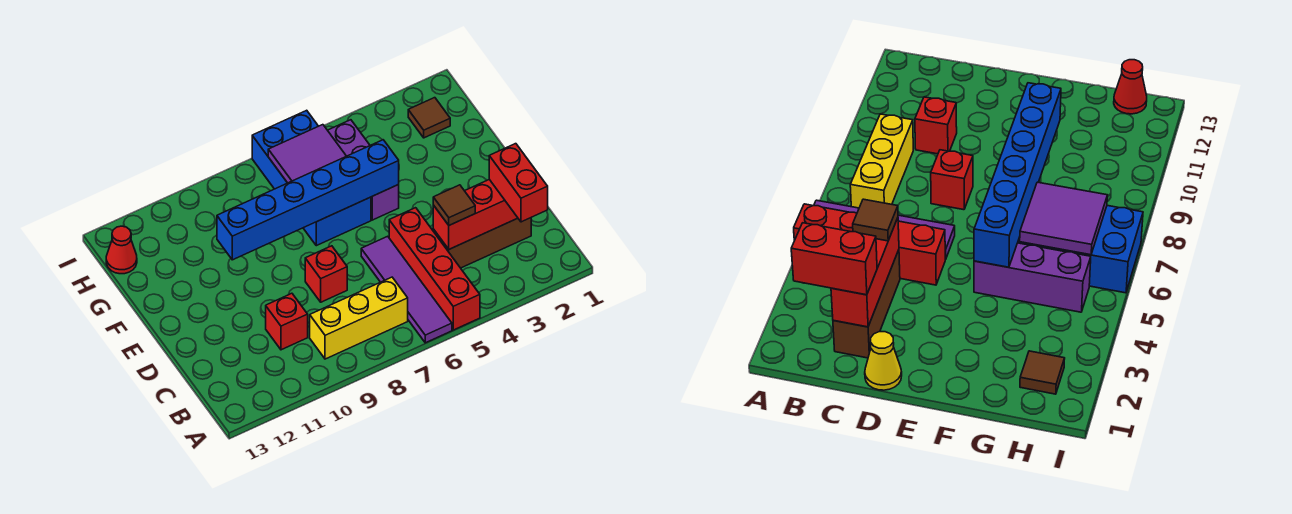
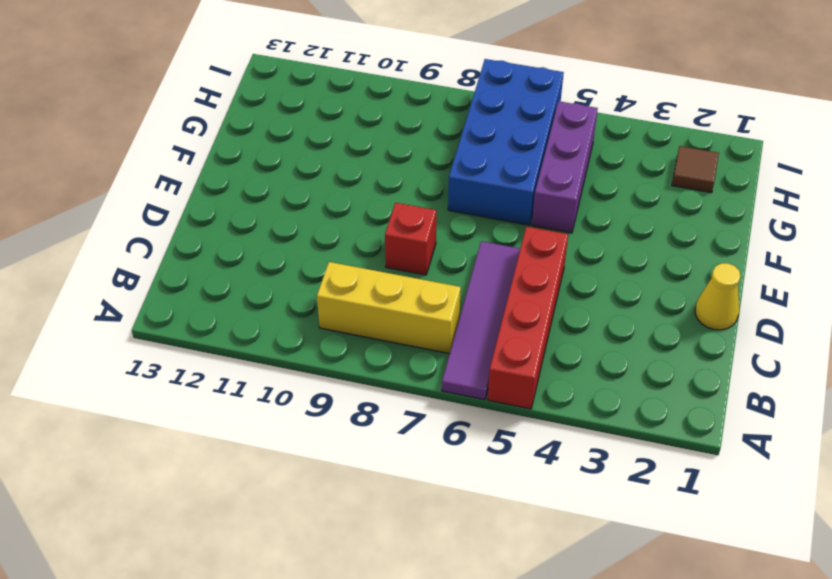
none -> brown 1x3 brick [433,218,531,268]
none -> red 1x1 brick [266,293,308,350]
none -> red 1x1 cone [106,226,137,274]

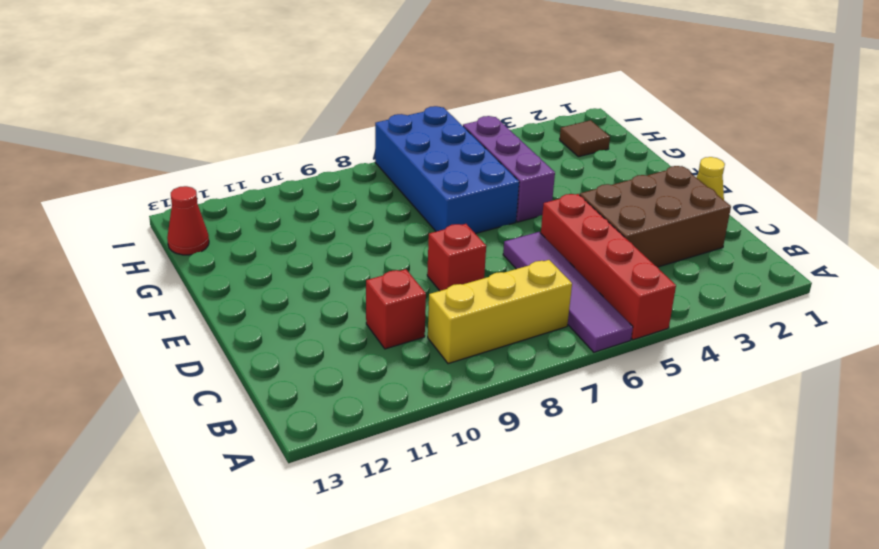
brown 2x3 brick [580,166,731,267] -> brown 1x3 brick [433,218,531,268]
none -> red 1x3 brick [433,179,518,249]
none -> blue 1x6 brick [217,140,399,260]
none -> purple 2x2 tile [268,125,346,183]

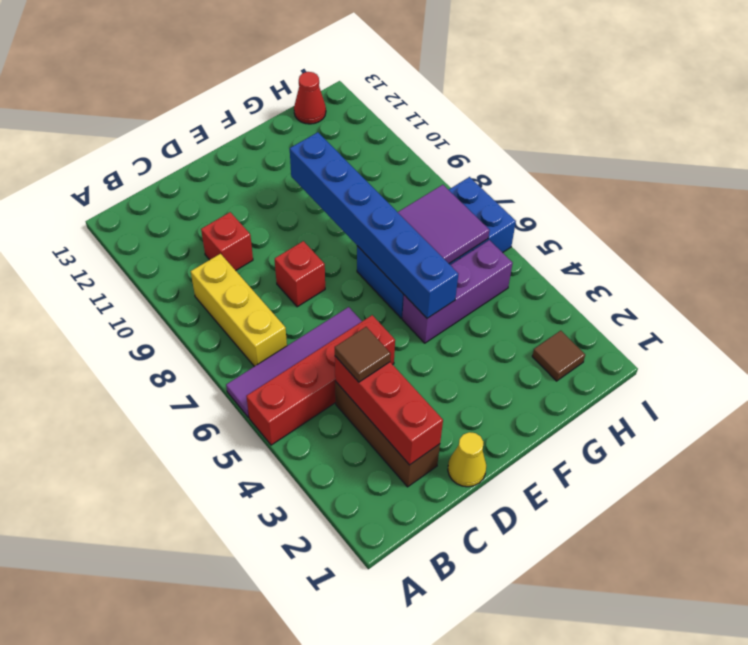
none -> red 1x2 brick [489,144,548,222]

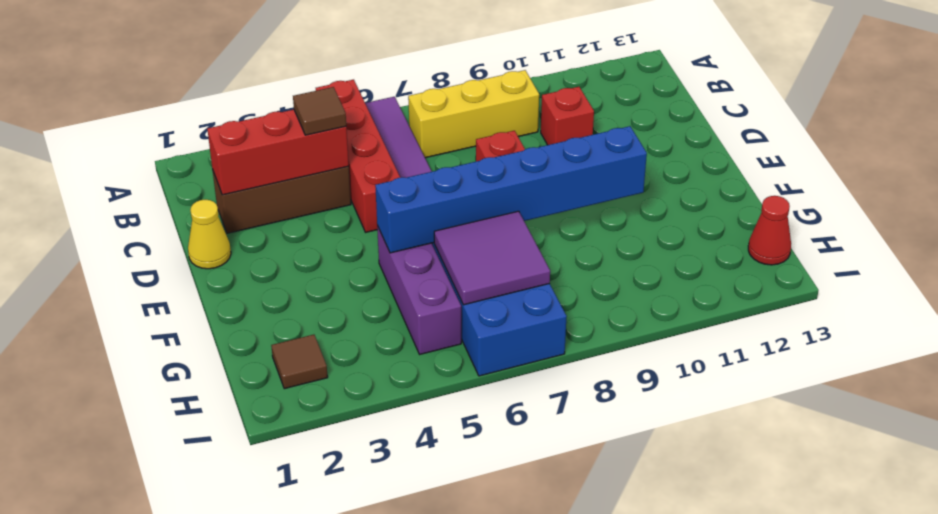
none -> red 1x2 brick [489,144,548,222]

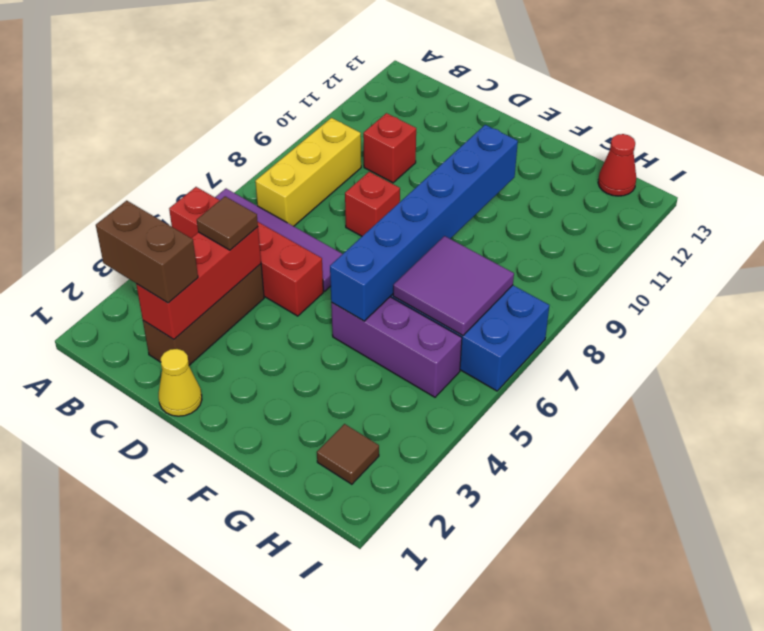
brown 1x2 brick [96,201,198,303] -> red 1x2 brick [489,144,548,222]

